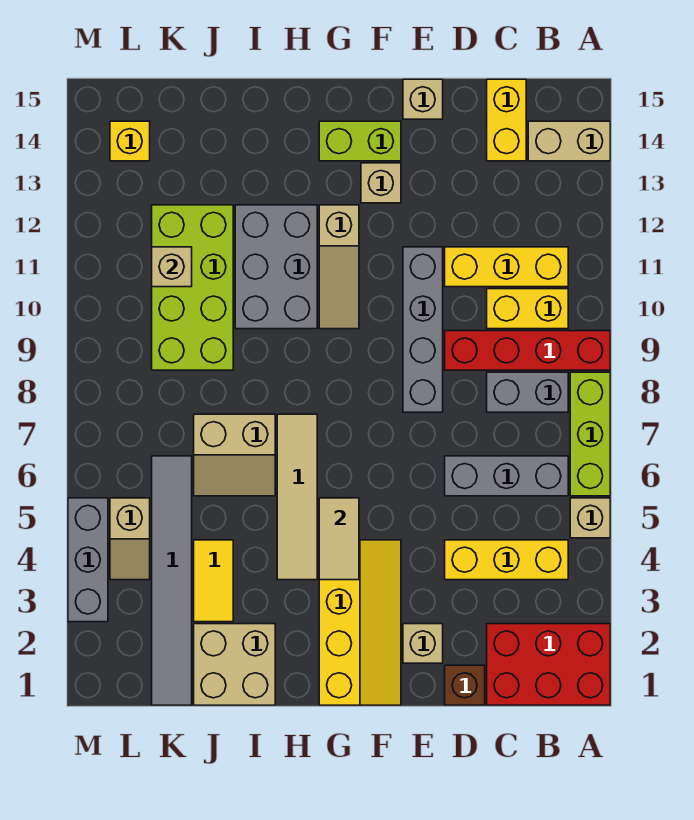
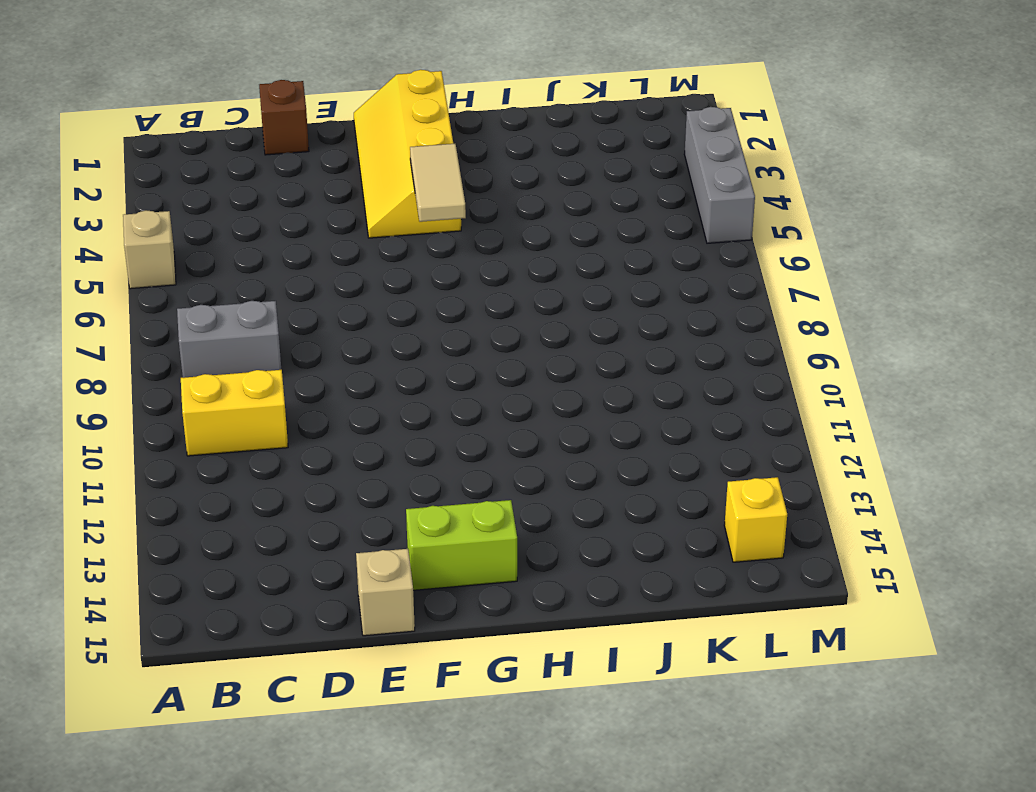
none -> red 2x3 brick [487,624,610,705]
none -> lime 1x3 brick [570,372,610,496]
none -> red 1x4 brick [445,331,610,370]
none -> tan 1x2 brick [528,121,610,161]

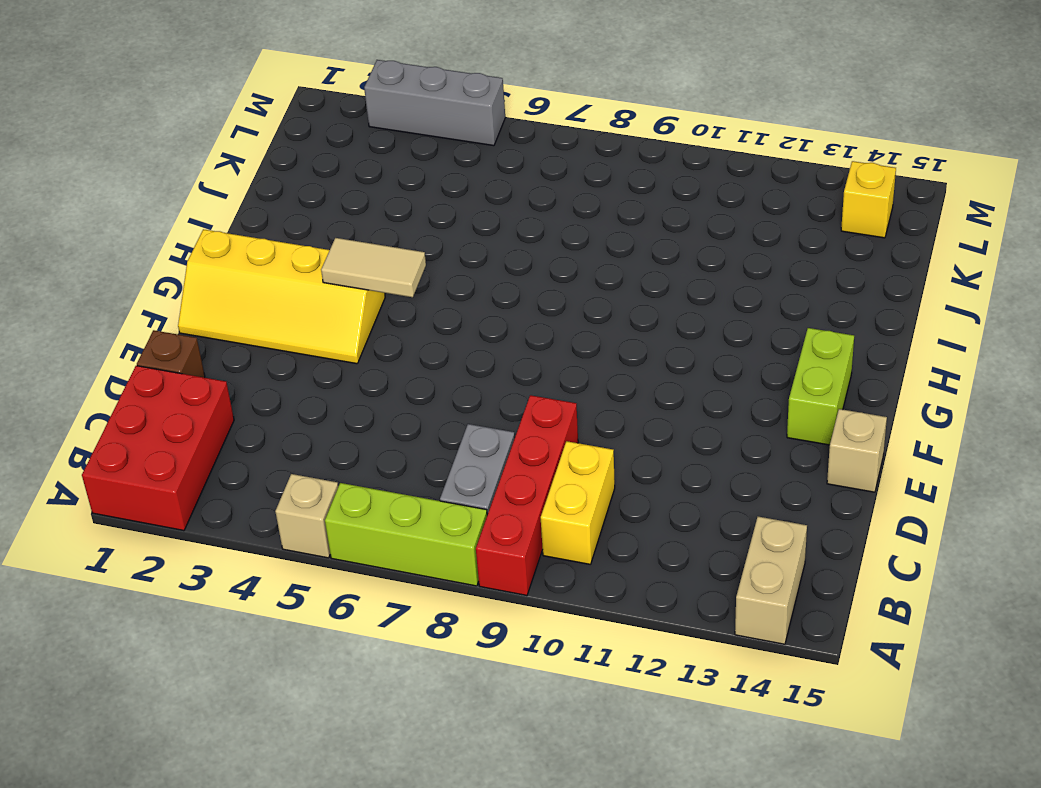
none -> yellow 1x3 brick [445,540,568,580]
none -> grey 1x3 brick [445,456,568,496]
none -> yellow 1x3 brick [445,247,568,287]
none -> yellow 1x2 brick [487,79,526,161]

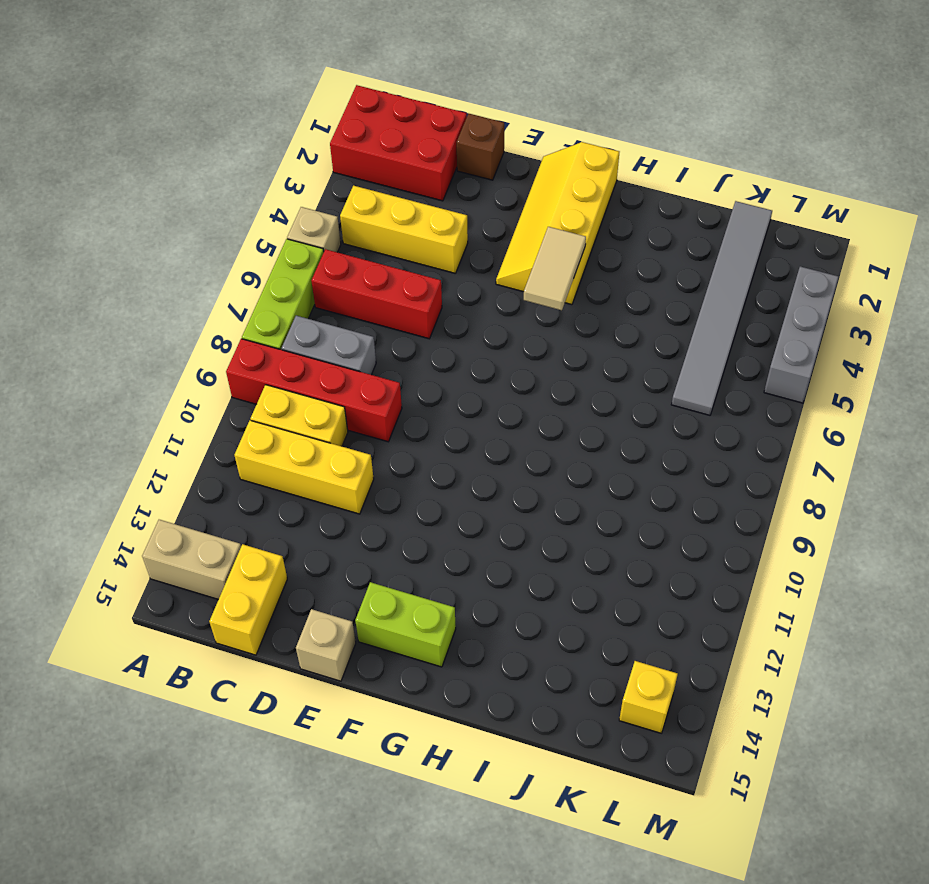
red 1x3 brick [311,249,442,339] -> grey 1x3 brick [445,456,568,496]
none -> tan 1x1 brick [403,624,443,663]
none -> grey 1x4 brick [403,247,443,412]
none -> tan 1x1 brick [361,163,401,203]
none -> tan 1x3 slope [319,205,359,329]

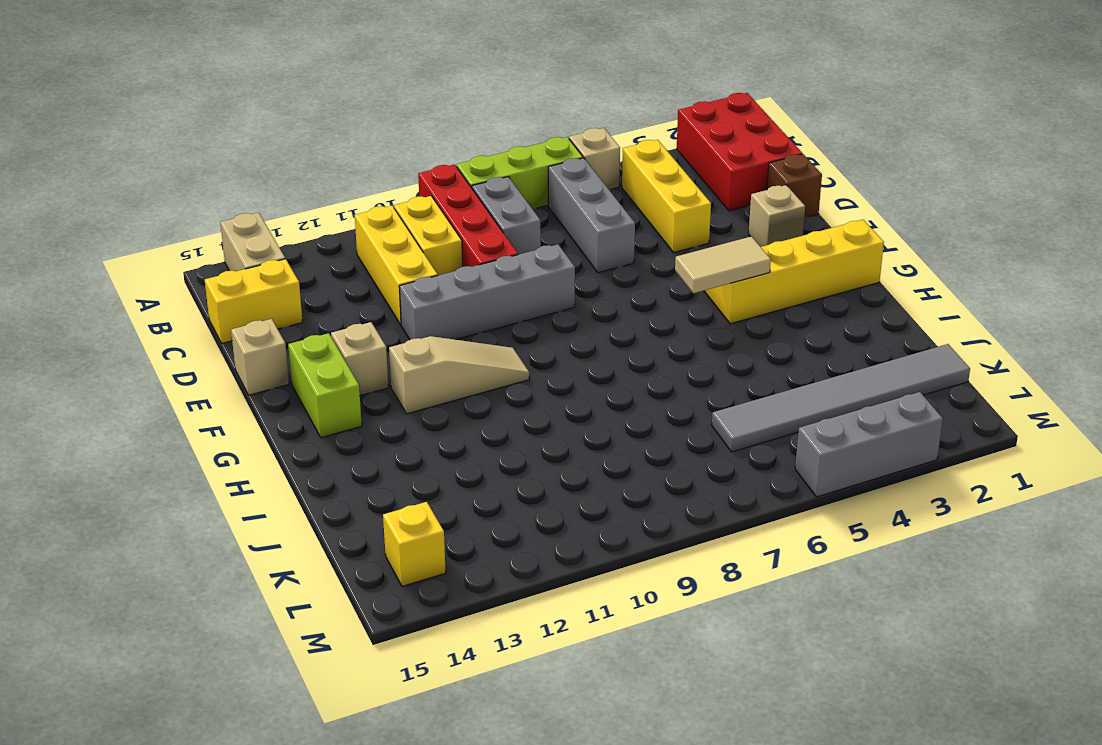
none -> tan 1x4 tile [277,414,317,580]
none -> grey 2x3 brick [235,205,317,329]
none -> tan 2x2 brick [194,624,275,705]
none -> tan 2x2 slope [194,414,275,496]

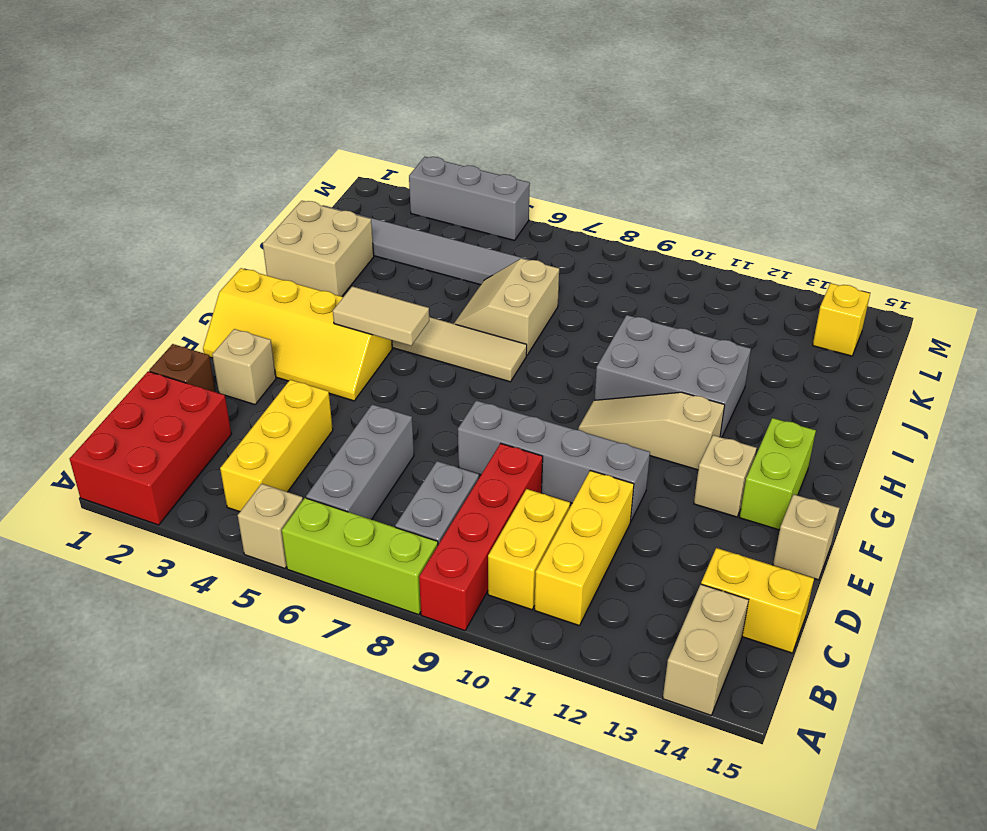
none -> yellow 1x2 tile [194,540,233,622]
none -> lime 2x4 brick [152,205,233,370]
none -> tan 1x2 slope [110,498,150,580]
none -> tan 1x1 brick [152,247,192,287]

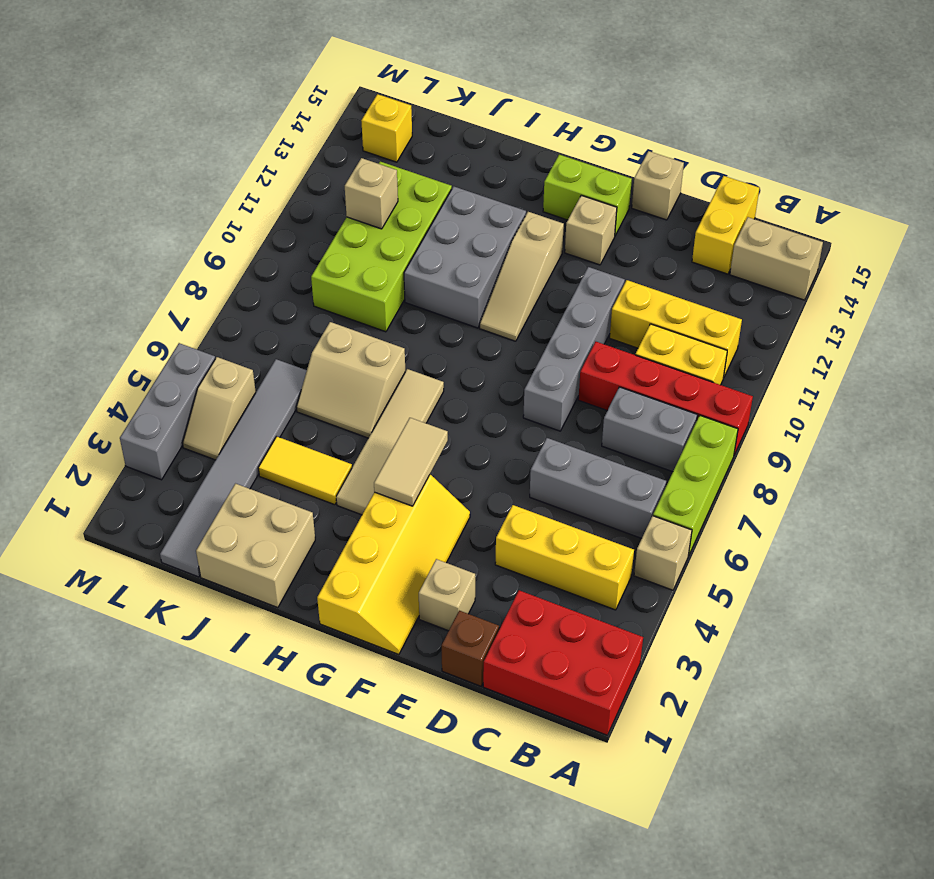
yellow 1x2 tile [258,436,352,505] -> yellow 1x2 tile turned to [194,540,233,622]

